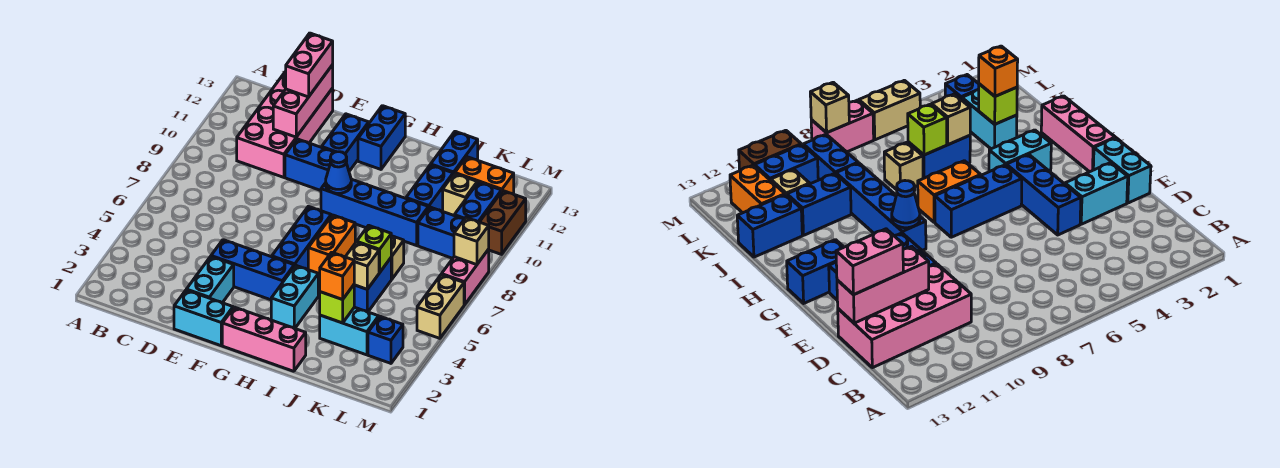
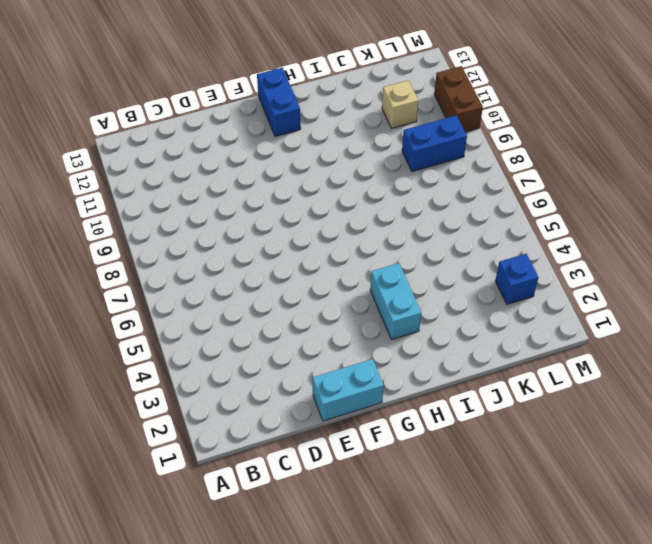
none -> pink 2x4 brick [237,71,333,177]
none -> cyan 1x2 brick [186,256,234,303]
none -> blue 1x3 brick [211,240,294,300]
none -> blue 1x2 brick [285,139,334,191]

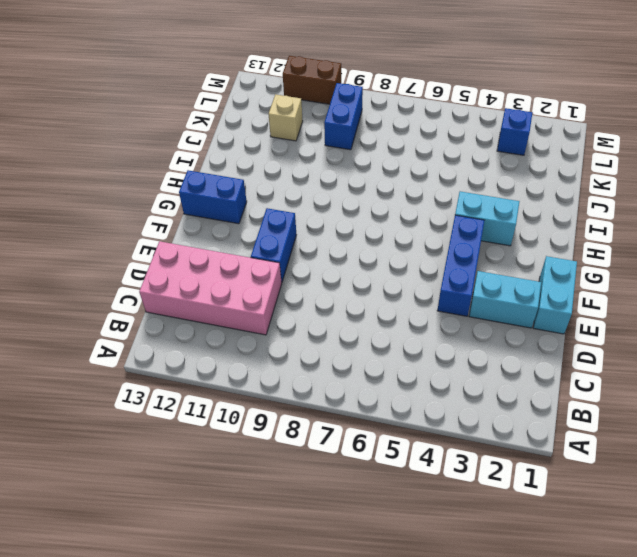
none -> blue 1x2 brick [322,114,369,171]
none -> pink 1x3 brick [222,307,306,371]
none -> blue 1x3 brick [272,206,331,270]
none -> blue 1x4 brick [321,179,428,246]

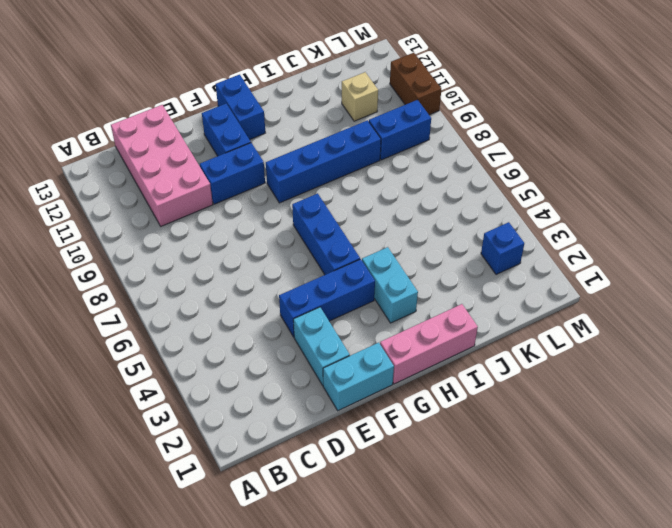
none -> orange 1x2 brick [308,215,355,275]
none -> cyan 1x2 brick [320,307,379,355]
none -> blue 1x2 brick [354,258,391,312]
none -> tan 1x1 brick [391,236,404,279]

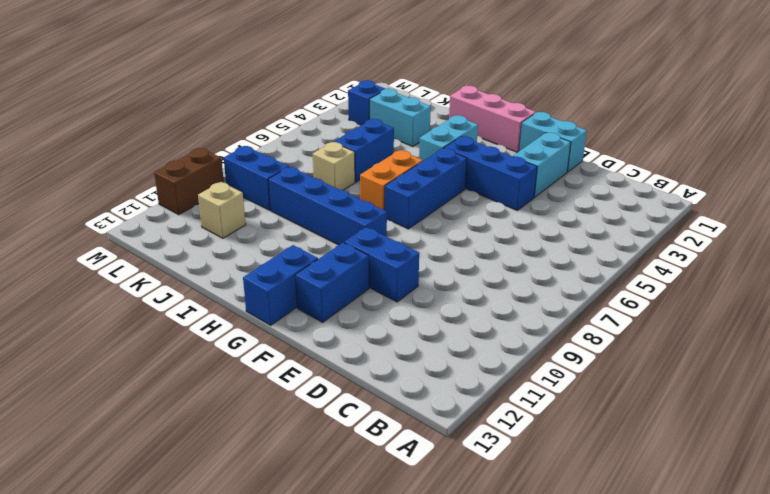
none -> pink 2x4 brick [237,71,333,177]
none -> blue 1x2 brick [406,165,453,211]
none -> blue 1x2 brick [431,131,478,174]
none -> orange 1x2 brick [455,157,514,194]

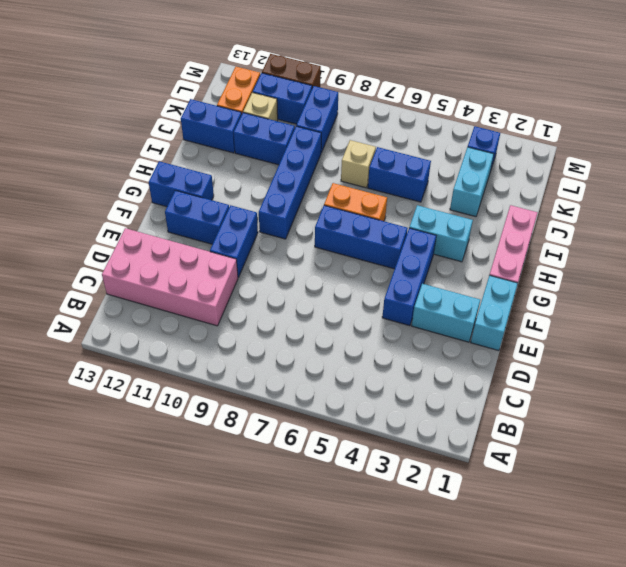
none -> tan 1x2 brick [417,274,464,338]
none -> pink 1x2 brick [442,249,489,305]
none -> pink 1x3 brick [273,65,333,137]
none -> blue 1x1 cone [326,152,351,193]

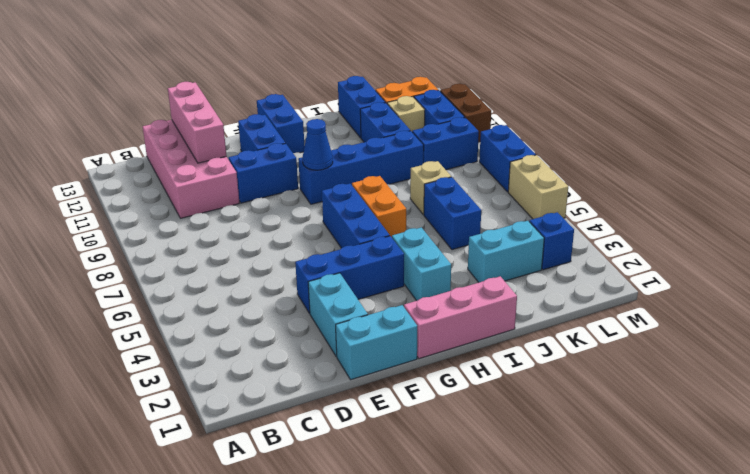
blue 1x2 brick [479,125,536,192] -> pink 1x2 brick [442,249,489,305]
none -> lime 1x1 brick [320,285,354,323]
none -> tan 1x1 brick [346,242,379,289]
none -> lime 1x1 brick [357,225,391,273]
none -> tan 1x1 brick [454,218,489,265]

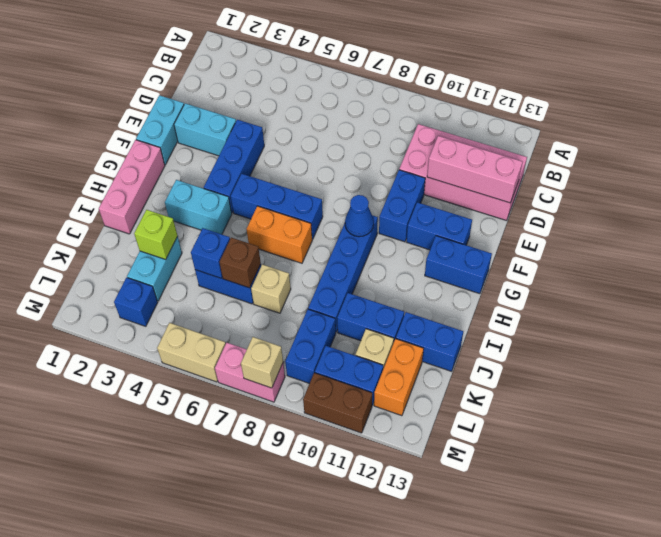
blue 1x1 brick [191,228,230,278] -> tan 1x1 brick [346,242,379,289]
brown 1x1 brick [219,238,261,288] -> lime 1x1 brick [357,225,391,273]
none -> pink 1x2 brick [286,33,333,97]
none -> orange 1x1 brick [320,252,354,300]

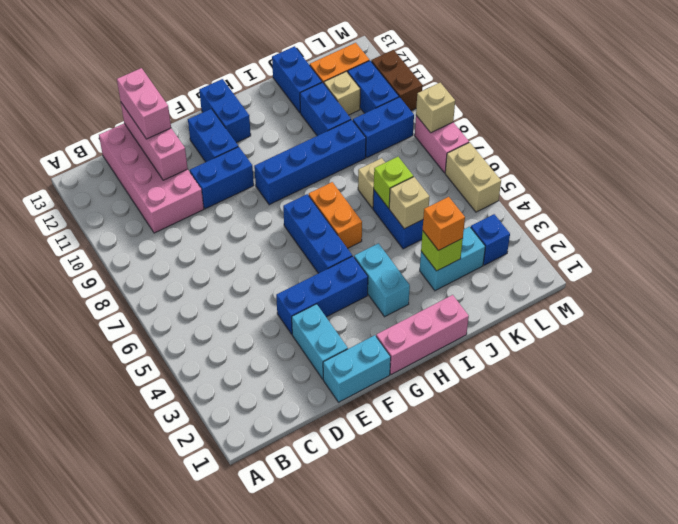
none -> blue 1x1 cone [326,152,351,193]

